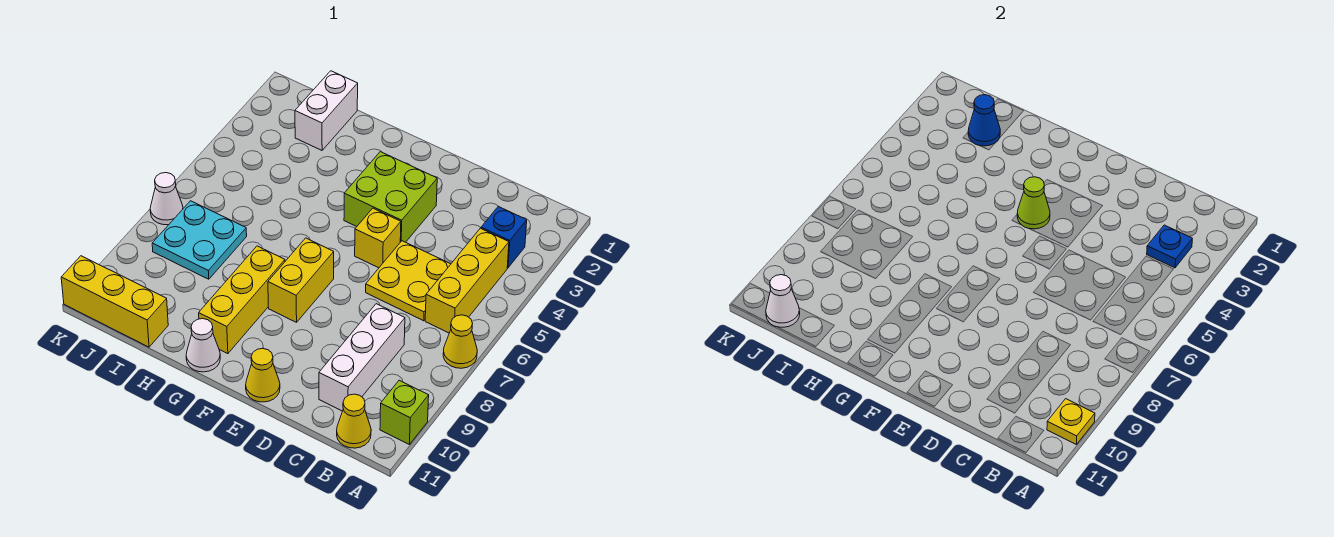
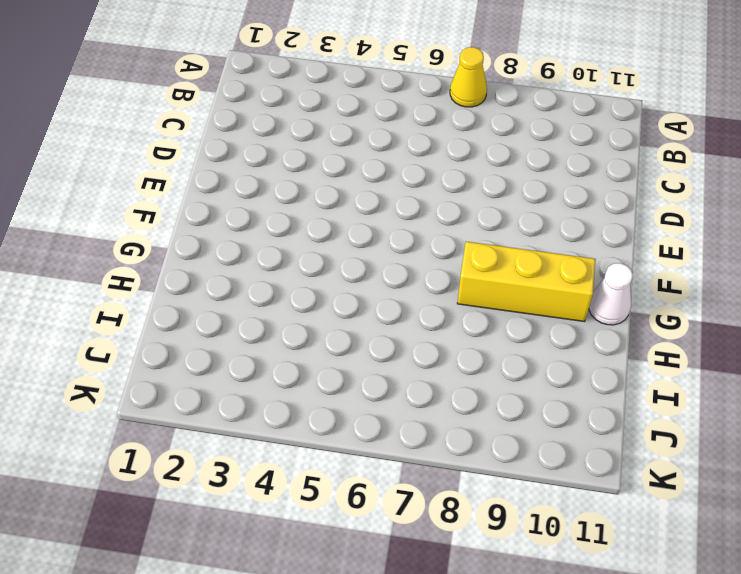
none -> lime 1x1 brick [380,380,429,445]
none -> blue 1x1 brick [481,206,527,268]
none -> yellow 1x3 brick [425,228,509,333]

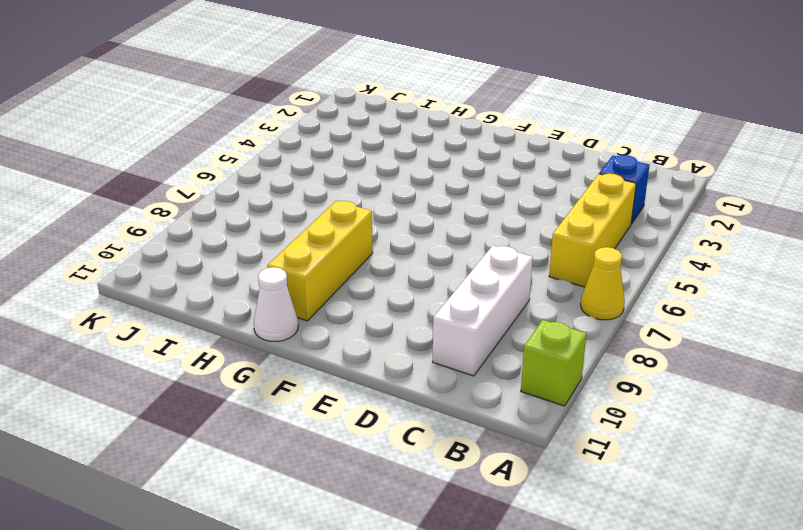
none -> yellow 1x1 cone [337,394,371,448]
none -> yellow 2x2 plate [366,241,451,321]
none -> lime 2x2 brick [344,152,437,242]

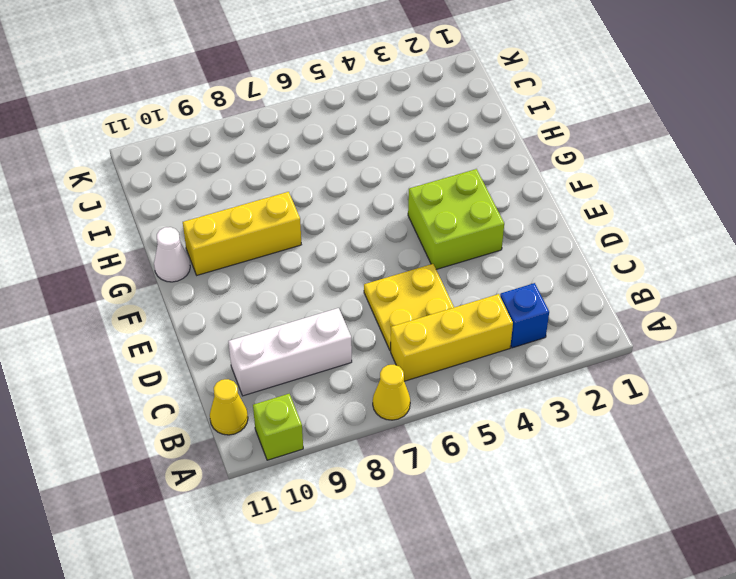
none -> yellow 1x1 brick [355,208,401,268]
none -> yellow 1x1 cone [246,348,280,402]
none -> yellow 1x2 brick [268,238,334,322]

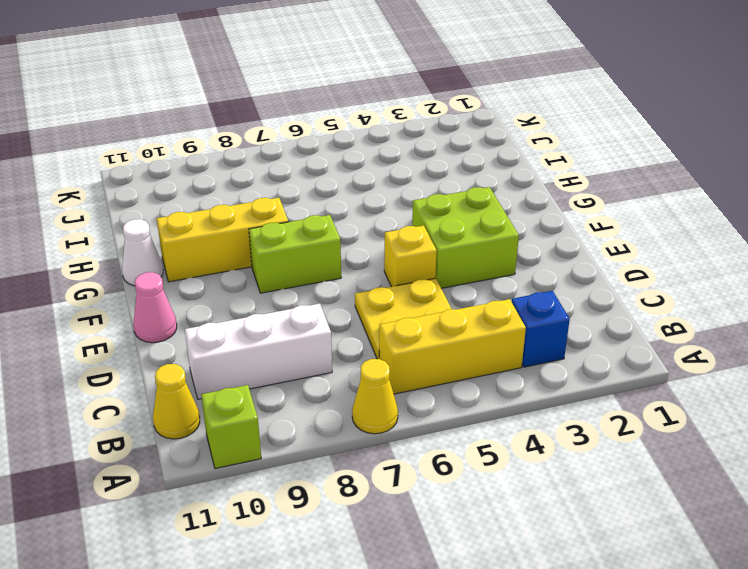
pink 1x1 cone [133,272,177,343] -> yellow 1x1 cone [246,348,280,402]
lime 1x2 brick [249,215,341,293] -> yellow 1x2 brick [268,238,334,322]
none -> white 1x2 brick [295,71,358,150]
none -> cyan 2x2 plate [152,201,247,279]
none -> yellow 1x3 brick [61,256,168,347]

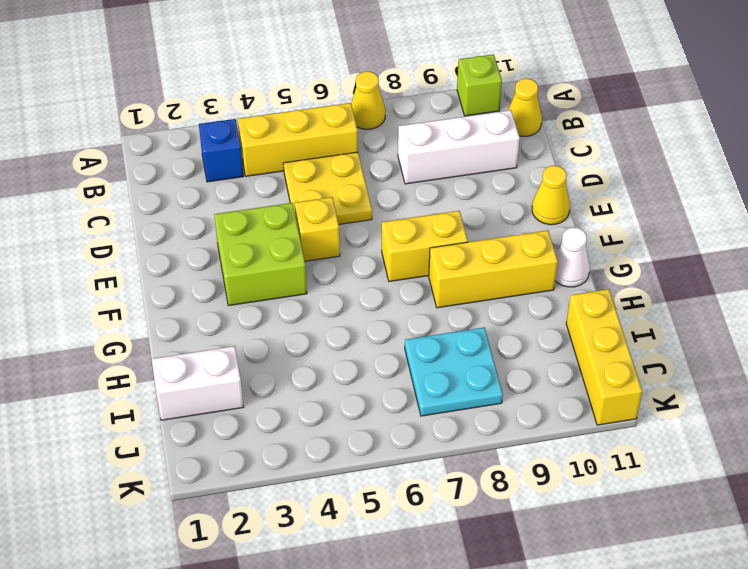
none -> white 1x1 cone [150,173,183,225]
none -> yellow 1x1 plate [1047,399,1095,445]
none -> blue 1x1 plate [1147,225,1192,268]

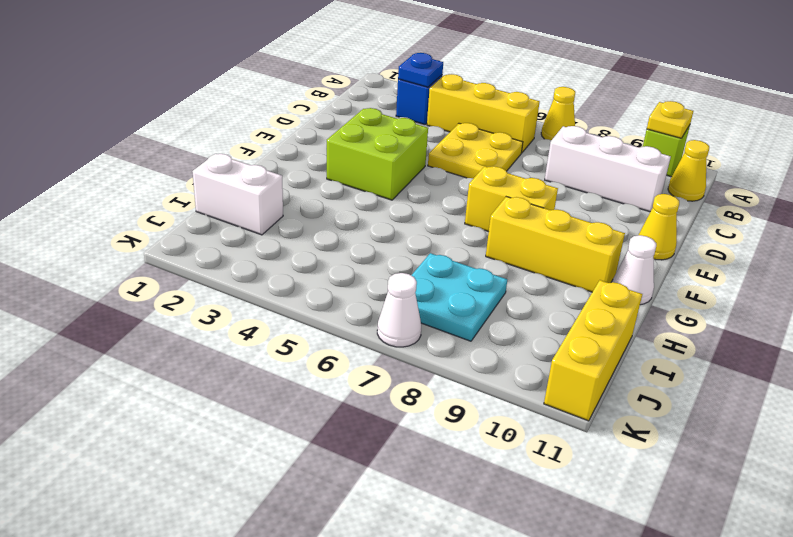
none -> yellow 1x1 brick [355,208,401,268]
none -> lime 1x1 cone [1017,177,1050,229]
none -> blue 1x1 cone [968,95,1000,146]

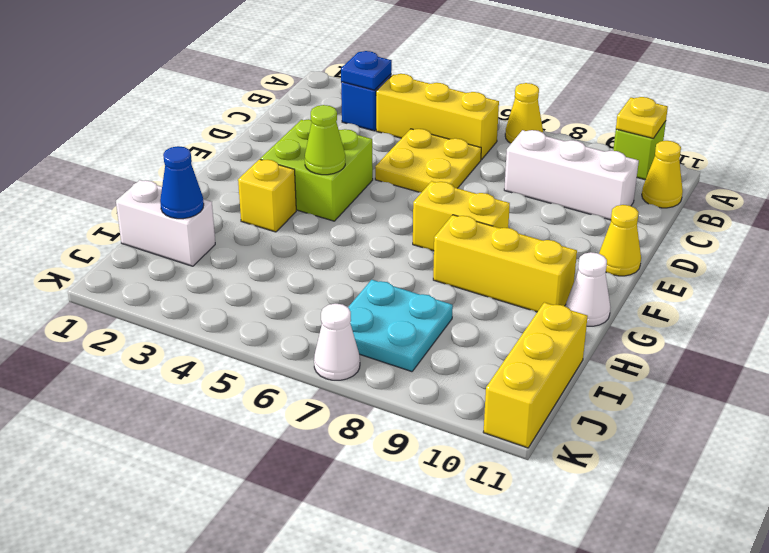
yellow 1x1 brick [238,159,296,232] -> yellow 1x1 brick moved to [355,208,401,268]
none -> white 1x1 cone [766,275,800,327]

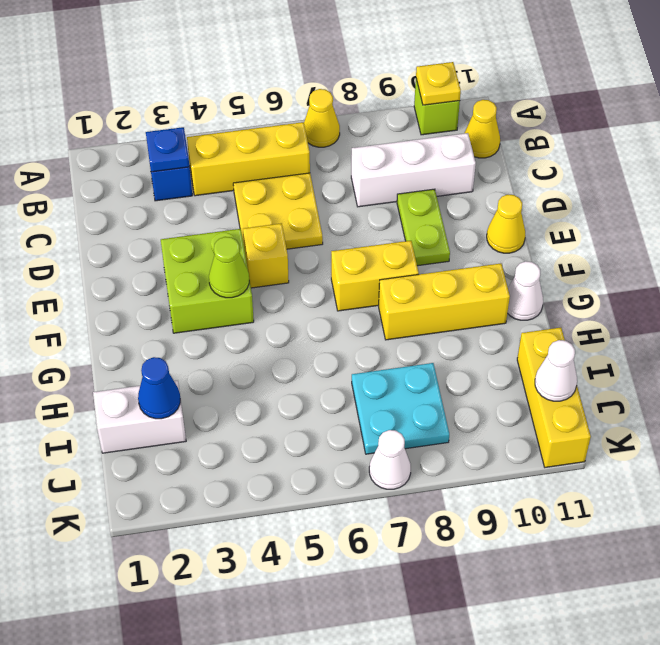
lime 1x2 plate [397,189,450,266] -> none

